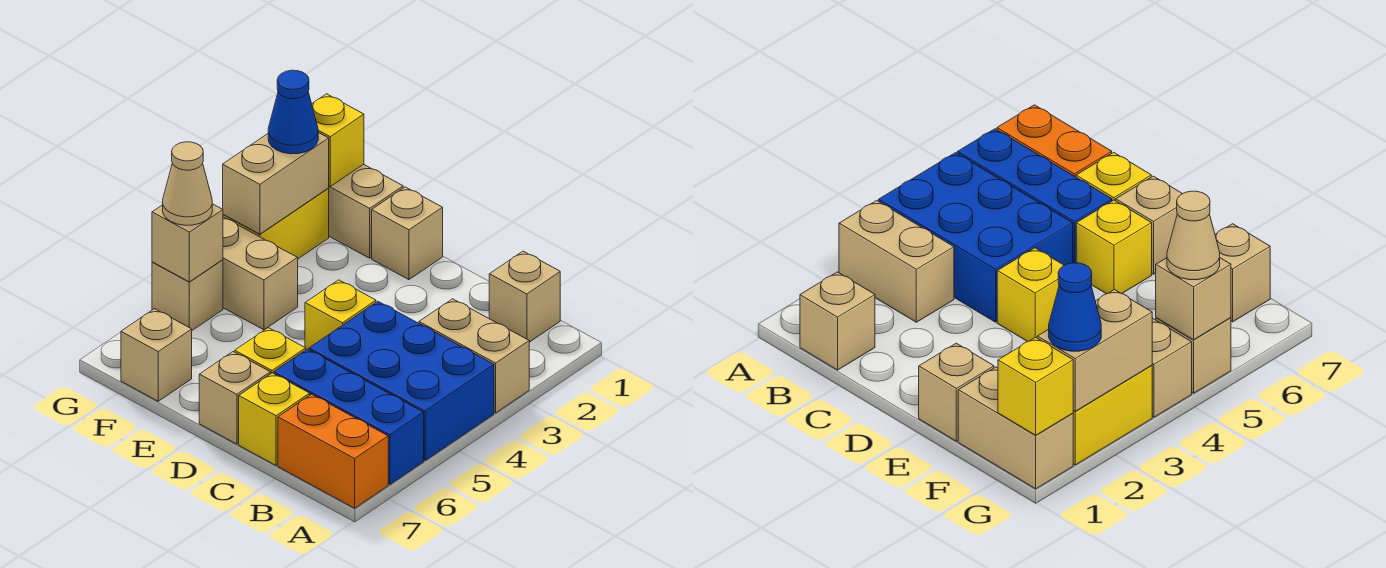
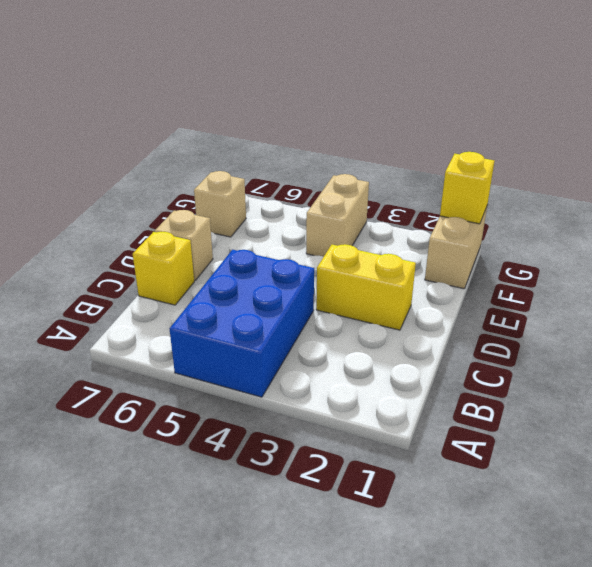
yellow 1x2 brick [316,244,416,330] -> yellow 1x2 brick moved to [223,189,329,259]
none -> tan 1x2 brick [419,299,529,413]
none -> blue 1x3 brick [274,349,424,484]
none -> orange 1x2 brick [278,394,388,508]

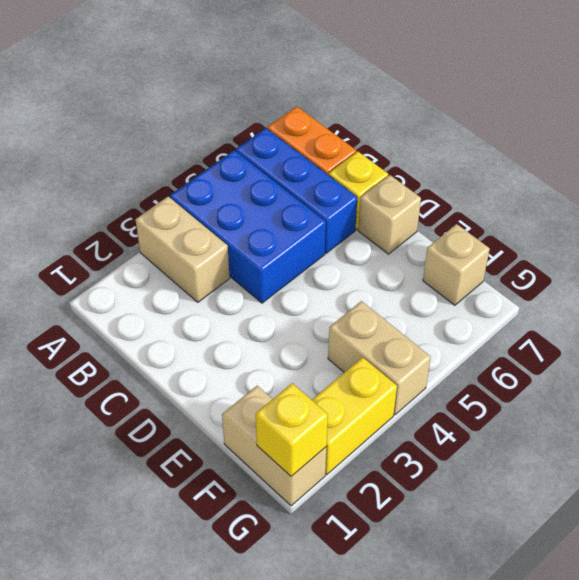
none -> tan 1x1 brick [489,251,560,342]
none -> yellow 1x1 brick [305,280,376,350]
none -> yellow 1x1 brick [235,328,306,374]

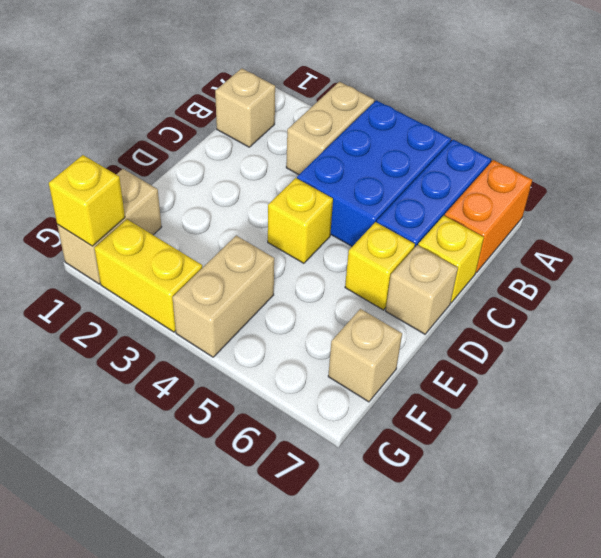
none -> tan 1x1 brick [372,187,443,280]
none -> tan 1x1 brick [152,260,223,330]
none -> tan 1x2 brick [223,132,329,234]

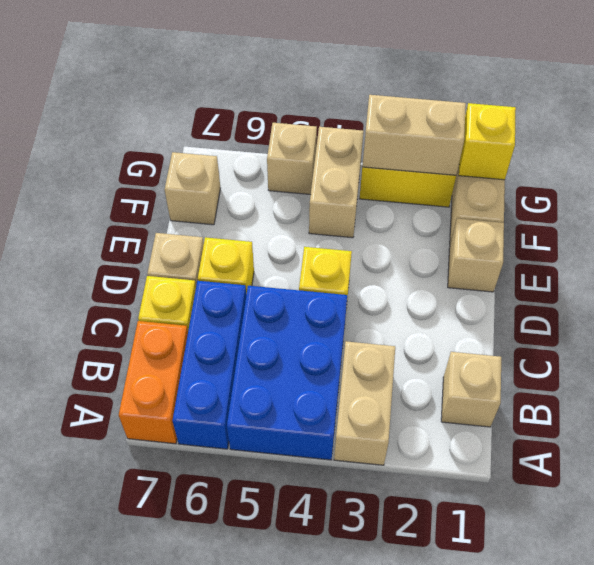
none -> tan 1x1 brick [152,204,223,282]
none -> blue 1x1 cone [268,70,318,154]
none -> tan 1x1 cone [163,142,212,225]

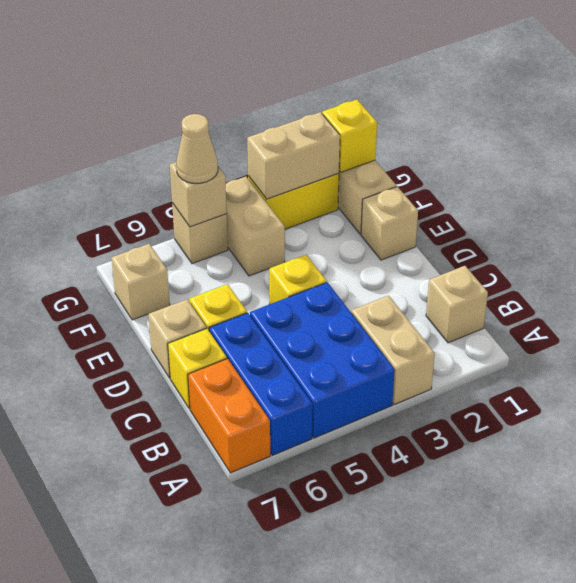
none -> blue 1x1 cone [268,70,318,154]

